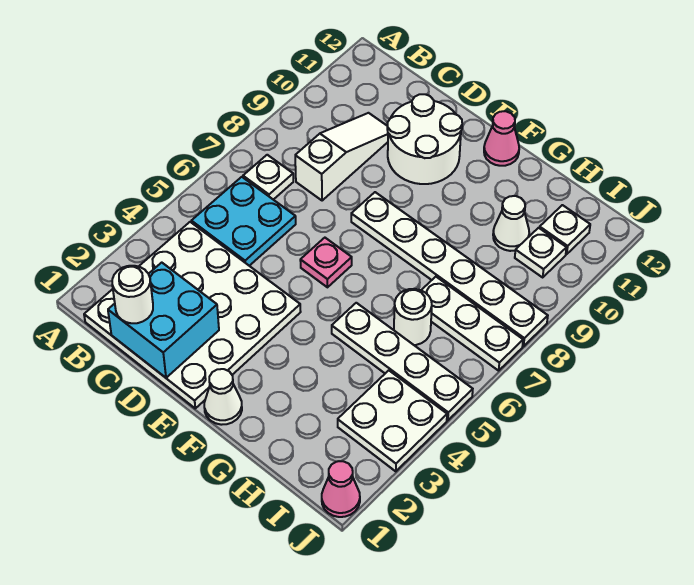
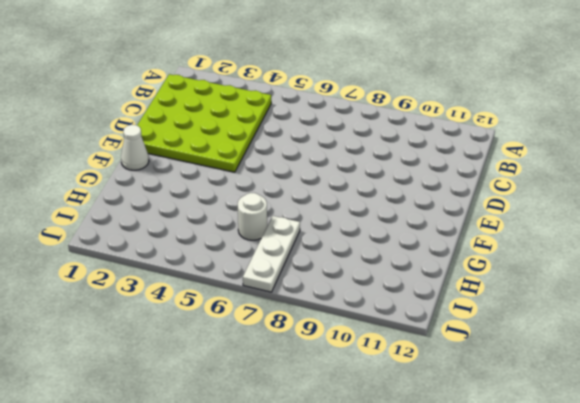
lime 4x4 plate [137,74,271,172] -> white 4x4 plate [84,222,301,408]
none -> cyan 2x2 plate [191,177,296,266]
none -> white 1x1 plate [243,155,293,200]
none -> white 1x3 slope [295,113,388,201]

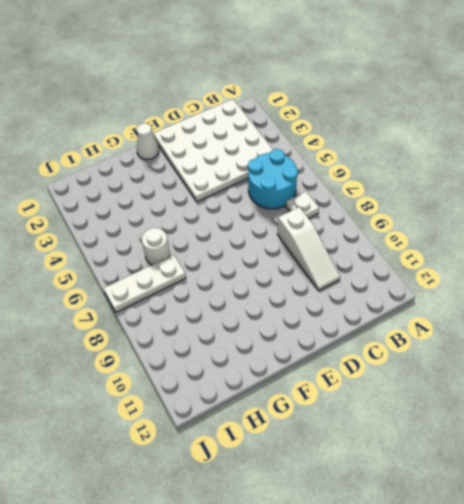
cyan 2x2 round brick [248,149,298,209] -> cyan 2x2 plate [191,177,296,266]
none -> white 2x2 round brick [387,94,462,184]
none -> pink 1x1 plate [300,238,352,287]
none -> white 1x6 plate [351,192,548,346]

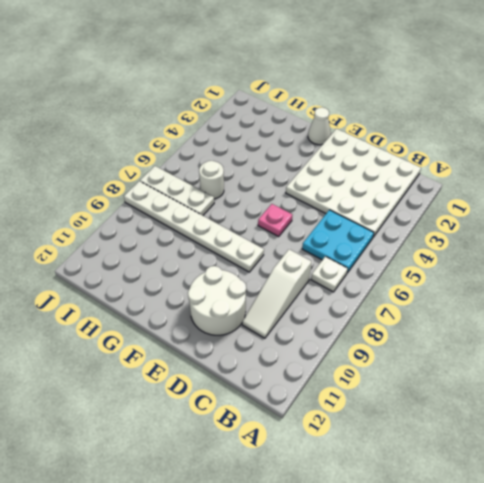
none -> pink 1x1 cone [484,111,519,166]
none -> white 1x4 plate [332,303,473,420]
none -> white 1x1 cone [493,196,529,251]

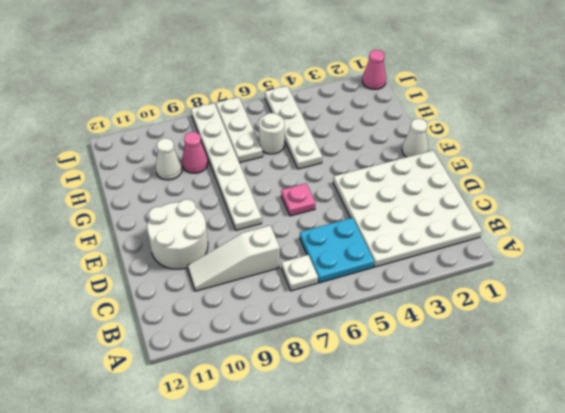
pink 1x1 cone [182,132,208,173] -> pink 1x1 cone moved to [484,111,519,166]
none -> white 2x2 plate [338,370,447,471]
none -> white 1x1 plate [515,228,566,277]
none -> white 1x1 plate [540,205,590,254]

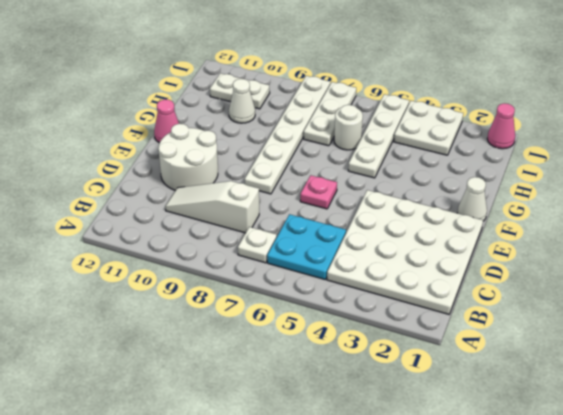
none -> cyan 2x2 brick [108,263,219,378]
none -> white 1x1 round brick [112,266,153,323]

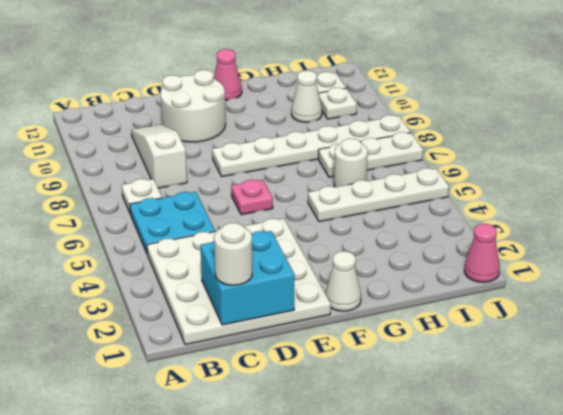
none -> white 2x2 plate [338,370,447,471]

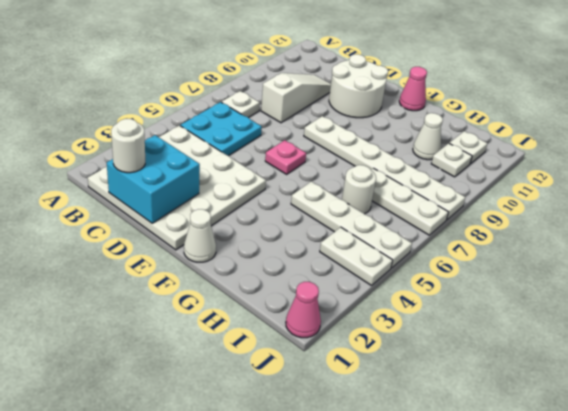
white 1x2 plate [320,227,393,286] -> white 2x2 plate [338,370,447,471]

